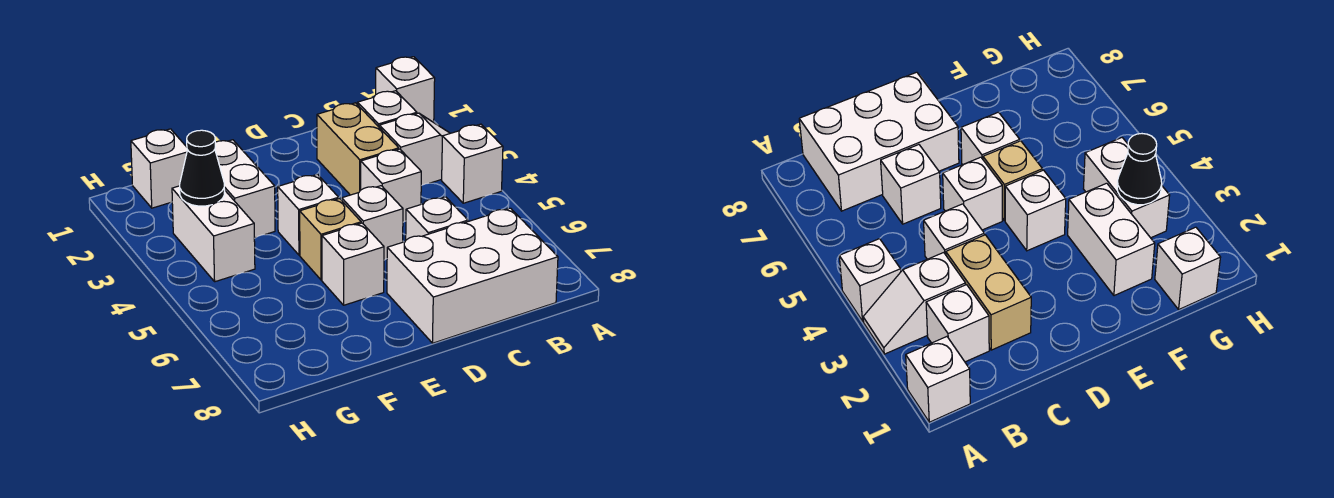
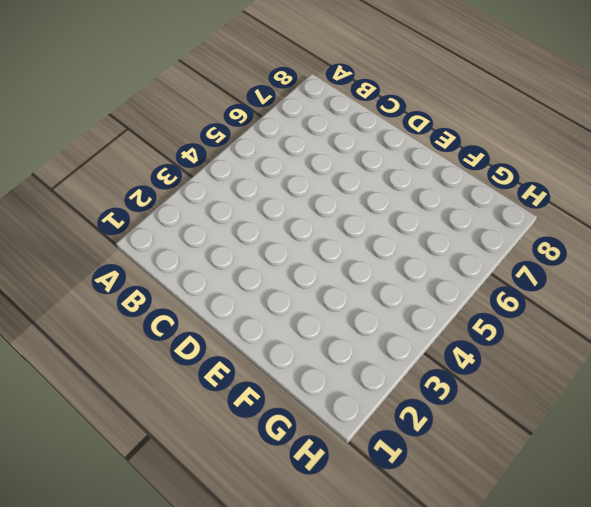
none -> white 1x1 brick [376,57,435,122]
none -> white 1x2 slope [379,113,450,186]
none -> white 1x1 brick [442,124,503,203]

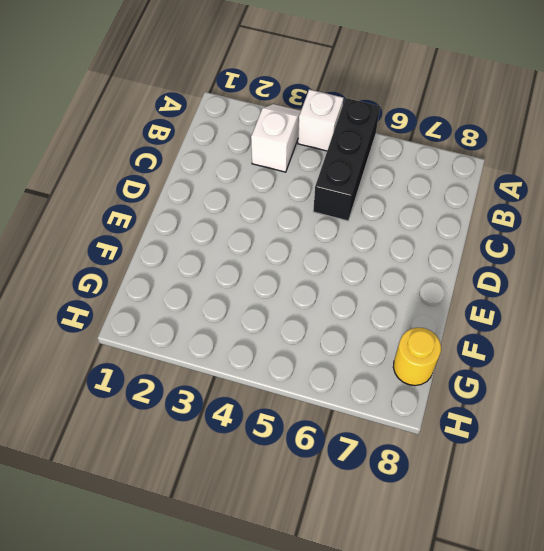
black 1x3 brick [313,98,380,221] -> none
yellow 1x1 round brick [393,328,441,386] -> none
none -> white 1x1 brick [376,57,435,122]
none -> white 1x1 brick [358,91,417,127]
none -> white 2x3 brick [387,208,558,343]

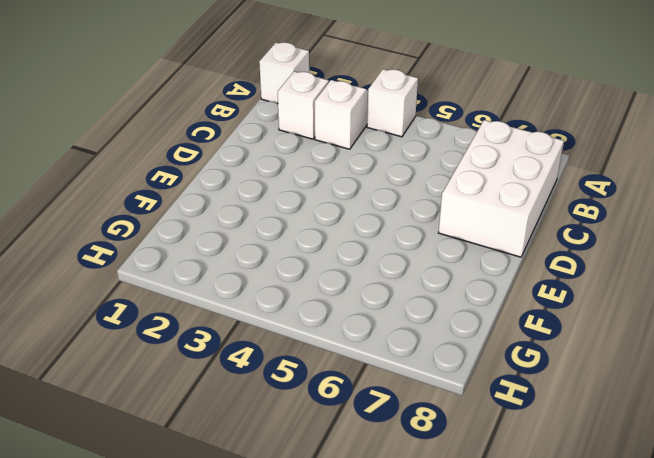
none -> tan 1x2 brick [317,103,399,195]
none -> white 1x1 brick [361,149,421,222]
none -> white 1x1 brick [406,197,468,240]

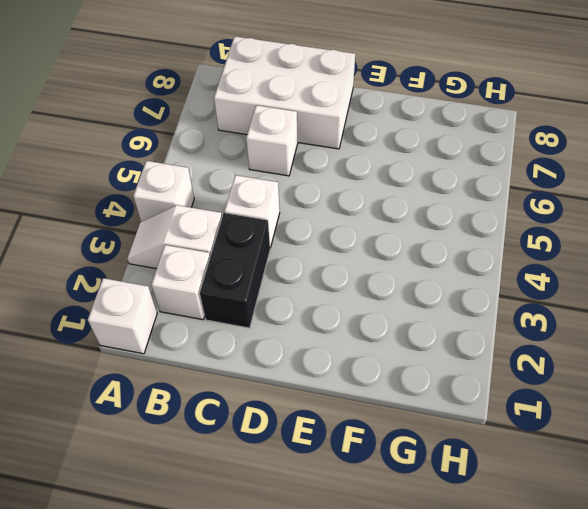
black 1x2 brick [200,213,270,328] -> tan 1x2 brick [317,103,399,195]
none -> white 1x1 brick [342,186,403,260]
none -> white 1x1 brick [278,174,339,255]
none -> tan 1x1 brick [300,199,361,280]

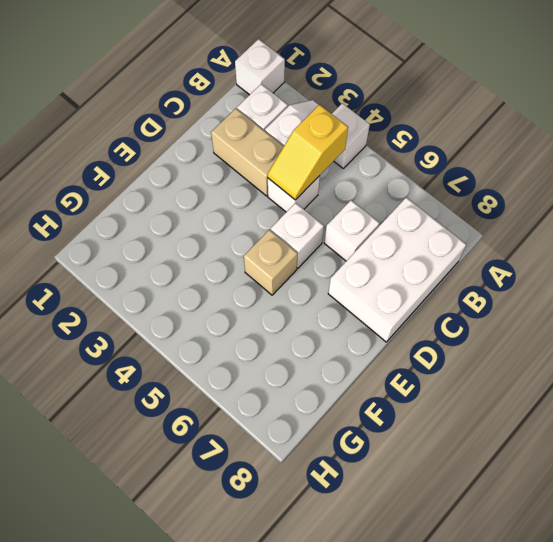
yellow 1x2 slope [268,105,348,200] -> none
none -> white 1x1 brick [278,174,339,255]
none -> white 1x1 brick [322,223,384,305]
none -> white 1x2 brick [215,140,275,238]

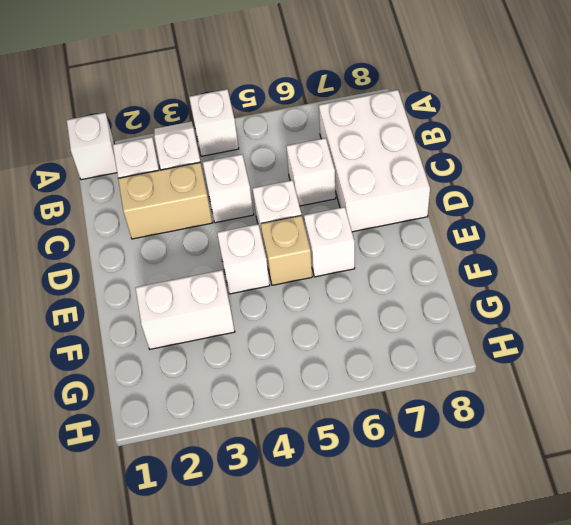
none -> white 1x1 brick [131,129,187,208]
none -> white 1x2 brick [172,186,255,282]
none -> black 1x1 cone [180,130,225,206]

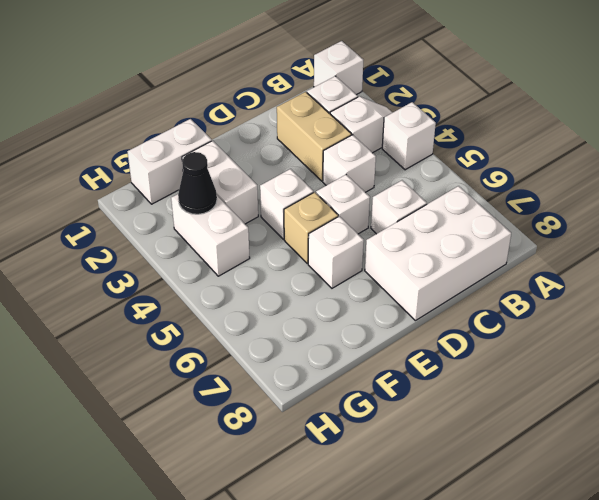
white 1x2 brick [128,119,212,204] -> white 1x1 brick [131,129,187,208]

